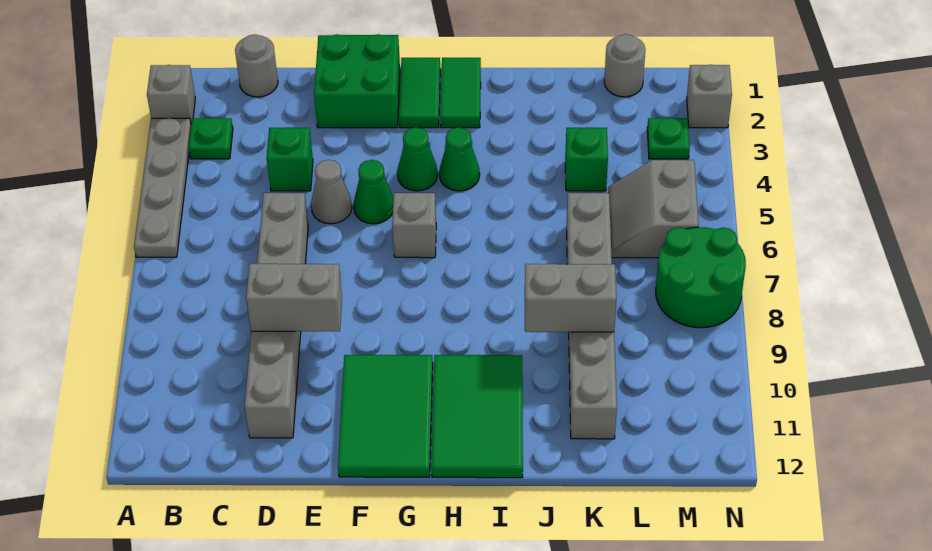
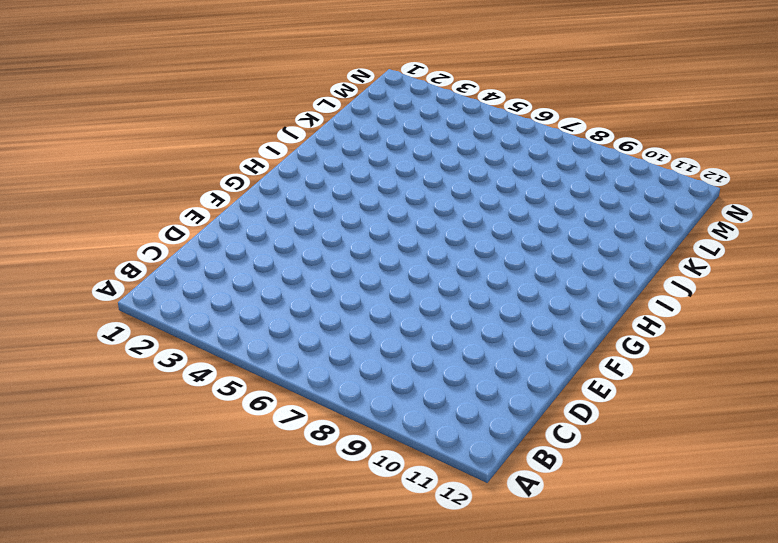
none -> grey 1x1 brick [147,65,195,123]
none -> grey 1x4 plate [134,118,191,257]
none -> green 1x1 plate [189,118,233,159]

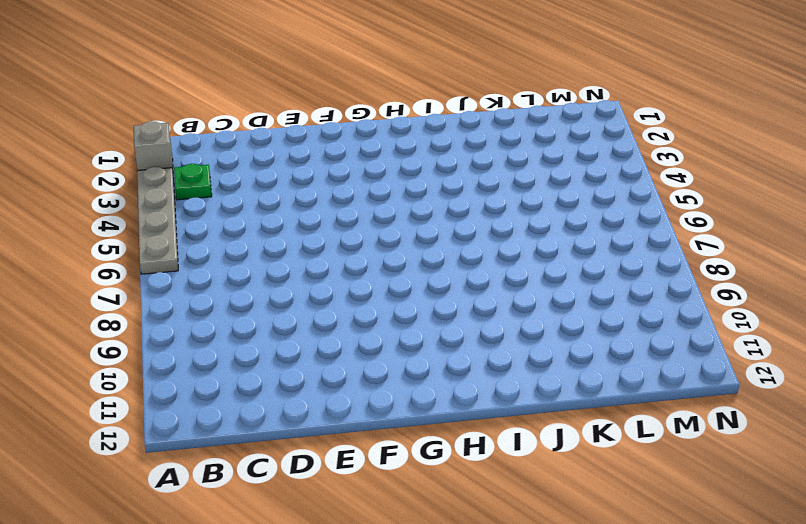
none -> grey 1x1 round brick [235,34,278,97]
none -> green 1x1 brick [267,127,313,191]
none -> grey 1x6 brick [245,193,308,438]

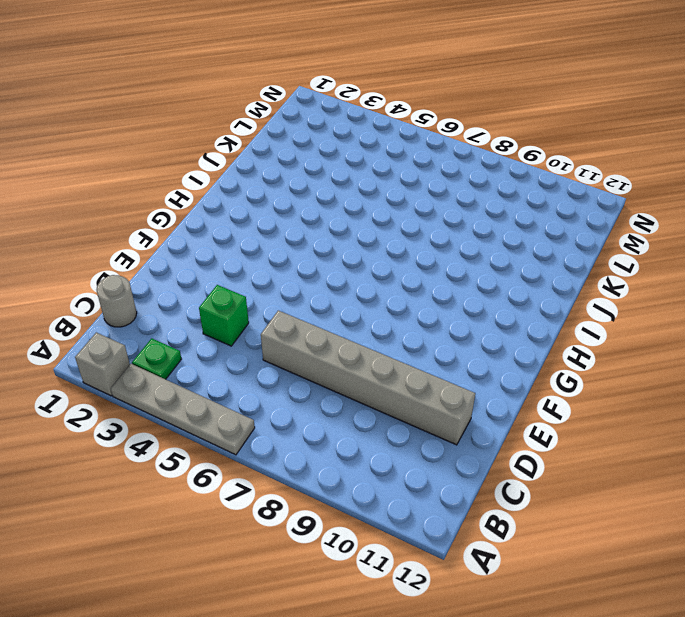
none -> green 2x2 brick [314,34,400,128]
none -> grey 1x1 cone [311,160,352,224]
none -> green 1x1 cone [354,160,393,224]

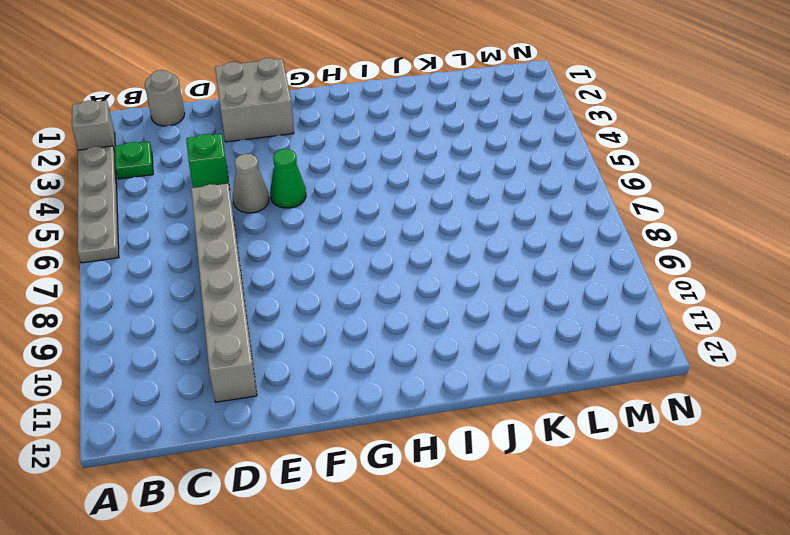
grey 2x2 brick [215,58,294,142] -> green 2x2 brick [314,34,400,128]
none -> green 2x3 tile [338,355,433,477]
none -> green 1x2 tile [399,58,440,128]
none -> green 1x1 cone [397,127,438,191]

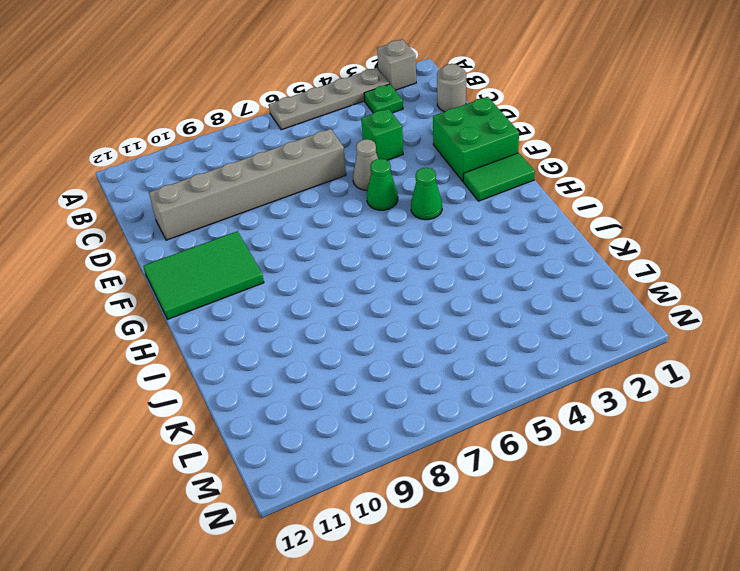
none -> grey 1x1 brick [392,193,436,258]
none -> green 1x2 tile [440,58,481,128]
none -> green 1x1 cone [439,127,480,191]

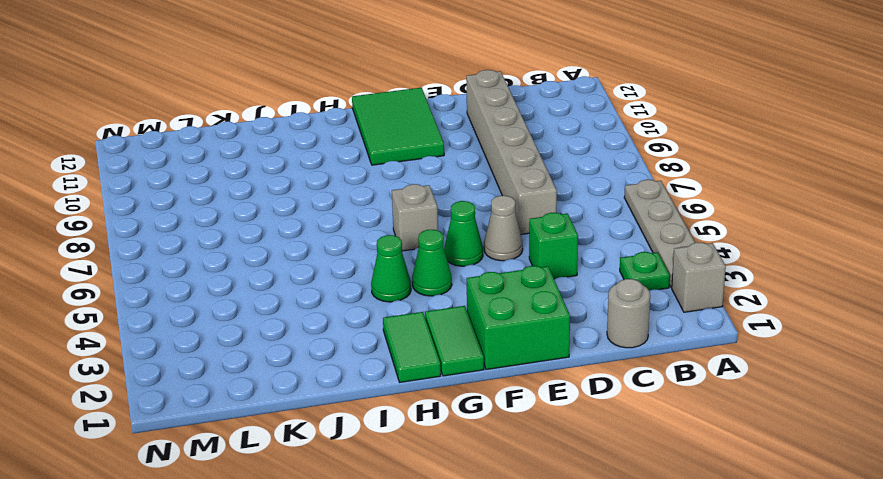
none -> green 2x3 tile [431,355,523,478]
none -> green 1x1 brick [565,127,608,191]
none -> grey 1x6 brick [567,193,617,439]

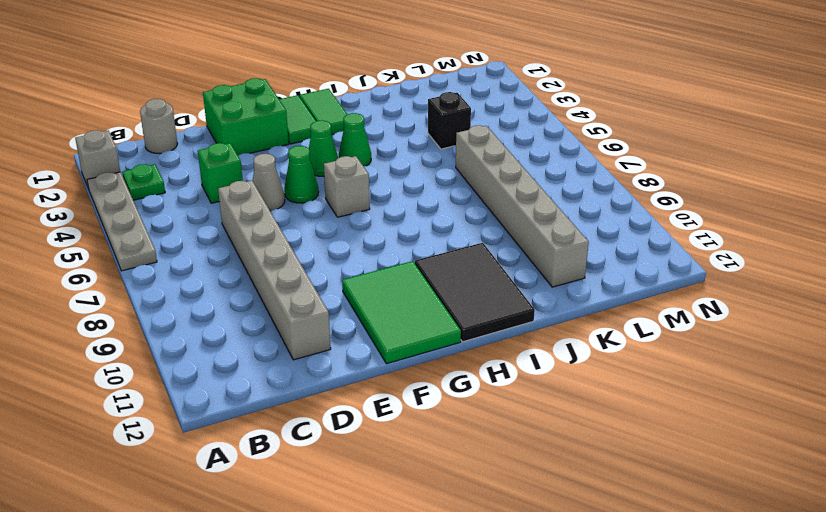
black 2x3 tile [415,243,535,342] -> green 2x3 tile [431,355,523,478]
black 1x1 brick [428,92,471,149] -> green 1x1 brick [565,127,608,191]
none -> grey 1x1 round brick [604,34,645,97]
none -> grey 2x2 slope [608,160,699,258]
none -> green 1x1 plate [647,118,690,159]

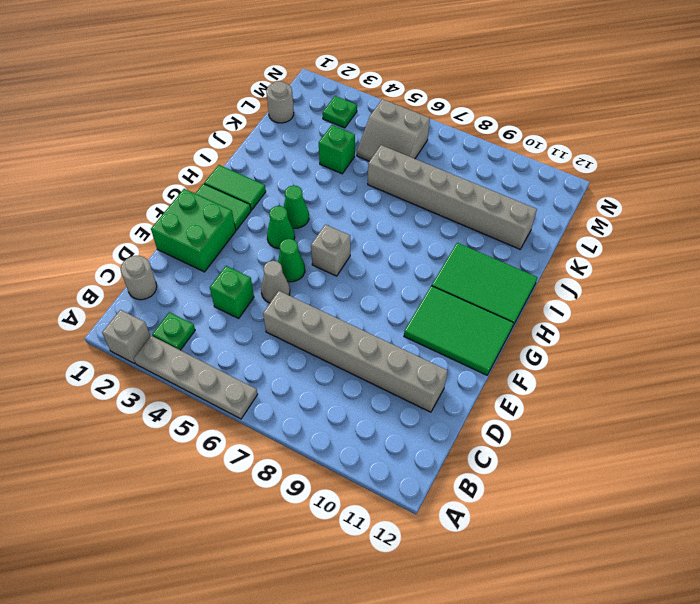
none -> green 2x2 round brick [656,227,746,328]
none -> grey 1x1 brick [687,65,732,128]
none -> grey 1x2 brick [246,264,342,331]

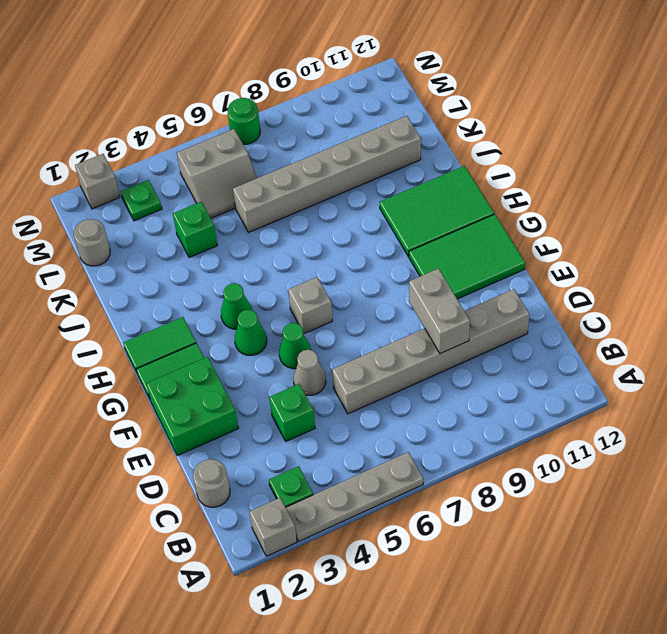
green 1x1 round brick [228,98,260,144] -> green 2x2 round brick [656,227,746,328]
none -> grey 1x2 brick [525,264,616,332]

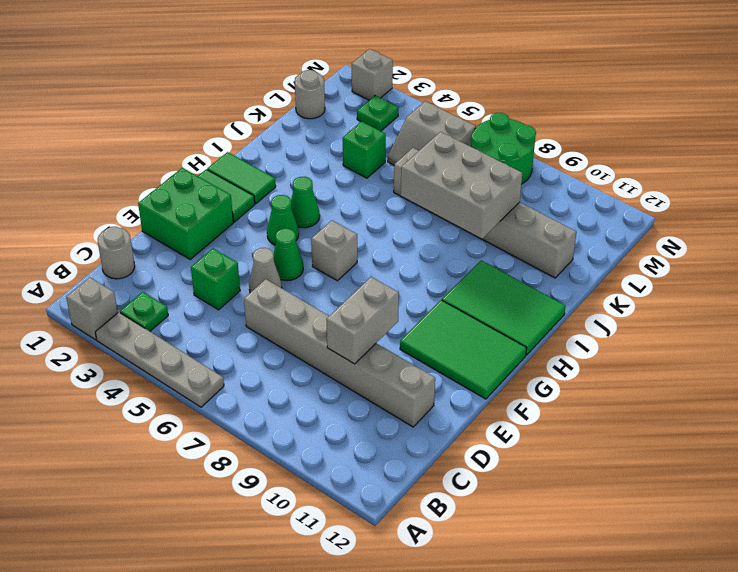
grey 2x3 brick [401,132,522,239] -> grey 1x2 brick [525,264,616,332]

